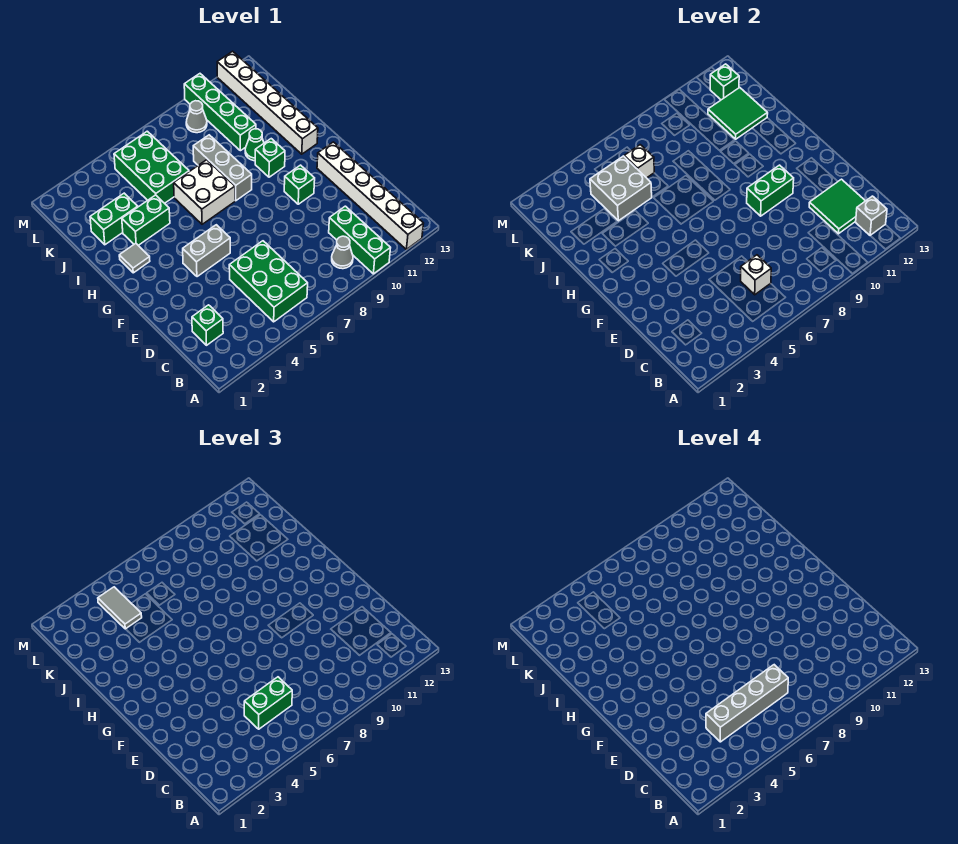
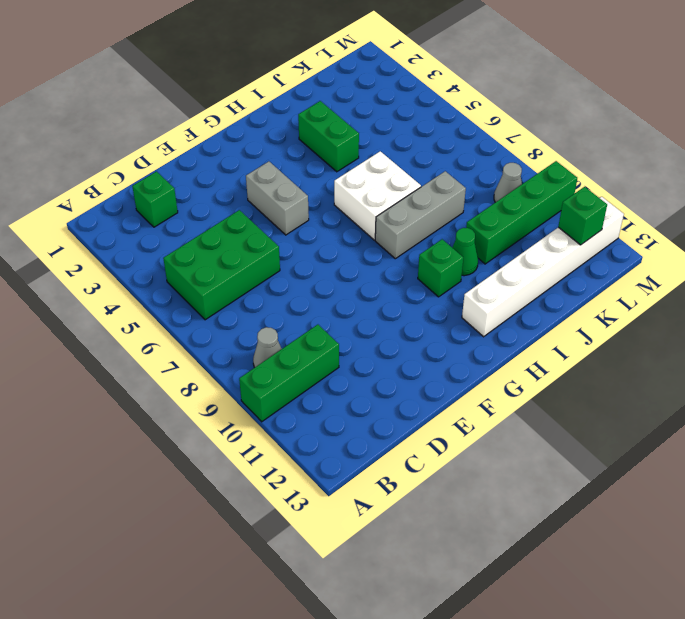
none -> white 1x6 brick [317,142,424,249]
none -> green 1x1 brick [284,165,315,204]
none -> grey 1x1 tile [119,243,150,273]

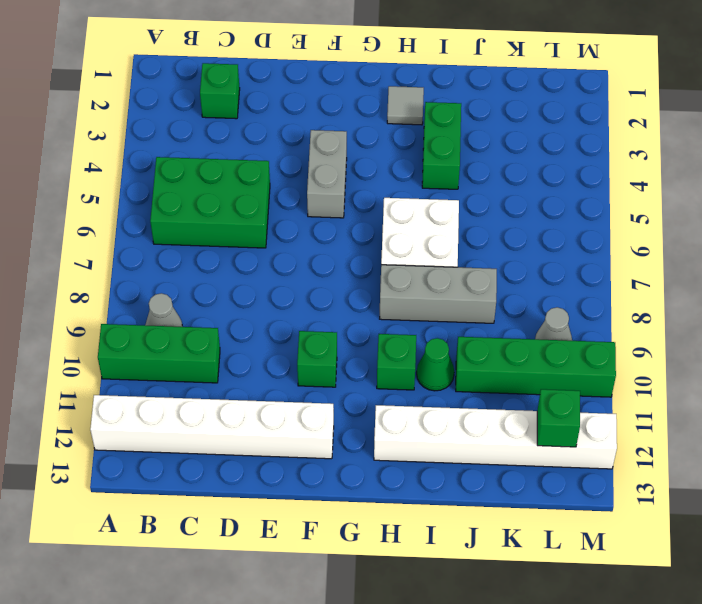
none -> green 1x2 brick [90,193,138,245]
none -> green 2x3 brick [114,131,189,203]
none -> grey 1x1 brick [855,196,887,235]

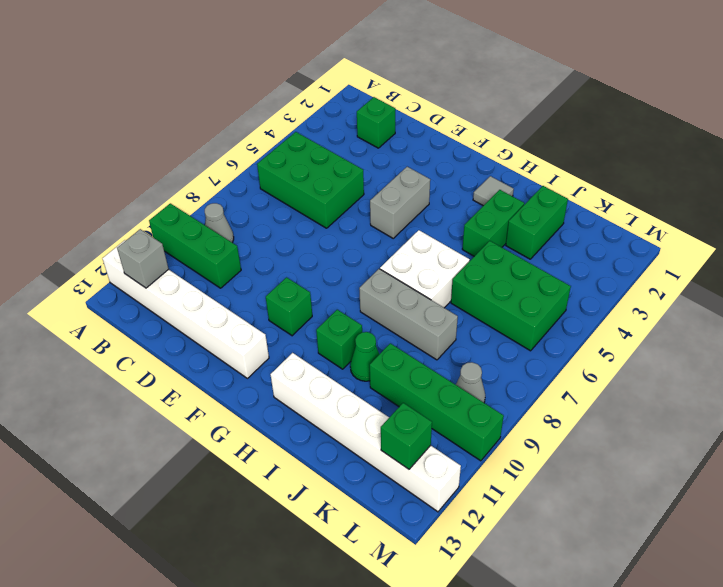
none -> white 1x1 brick [741,255,771,295]
none -> green 2x2 tile [809,179,865,234]
none -> green 1x2 brick [747,165,794,216]

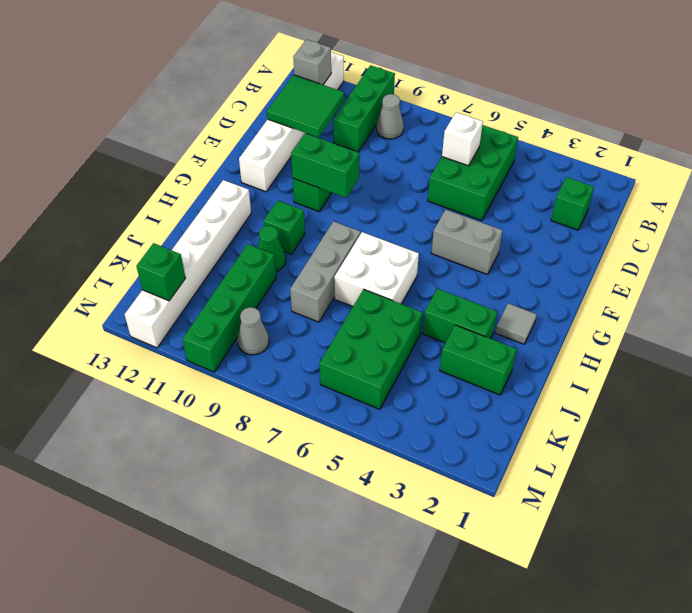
none -> grey 2x2 brick [590,156,652,221]
none -> green 2x2 tile [708,88,768,139]
none -> white 1x1 brick [624,145,654,178]

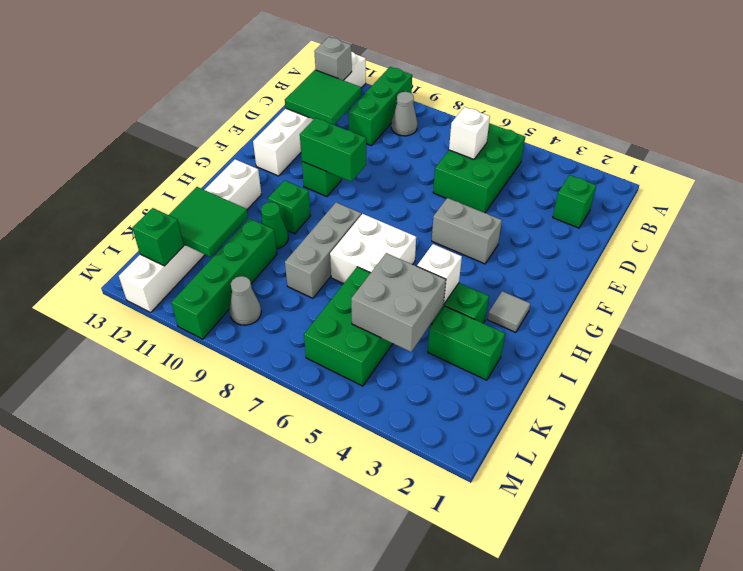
white 1x1 brick [417,244,462,303] -> white 1x1 brick moved to [624,145,654,178]
none -> green 1x2 brick [244,677,292,729]
none -> grey 1x2 tile [98,587,142,629]
none -> grey 1x4 brick [706,665,788,742]

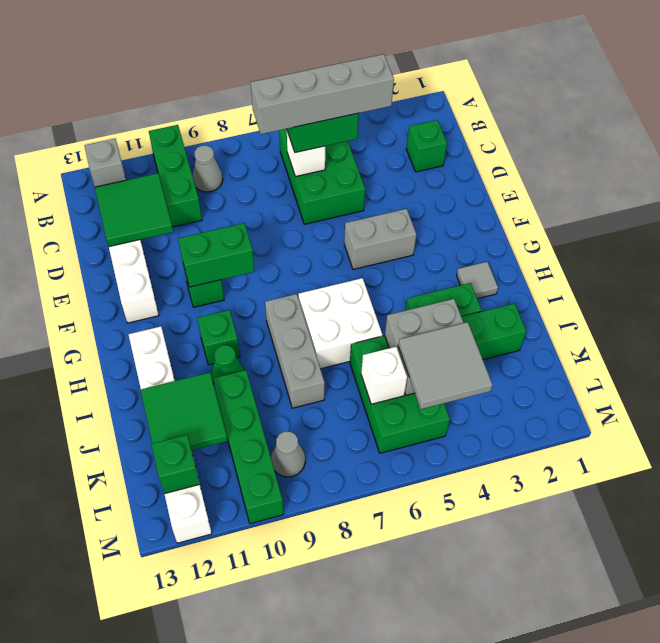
grey 2x2 tile [398,322,493,409] -> grey 1x2 tile [98,587,142,629]

